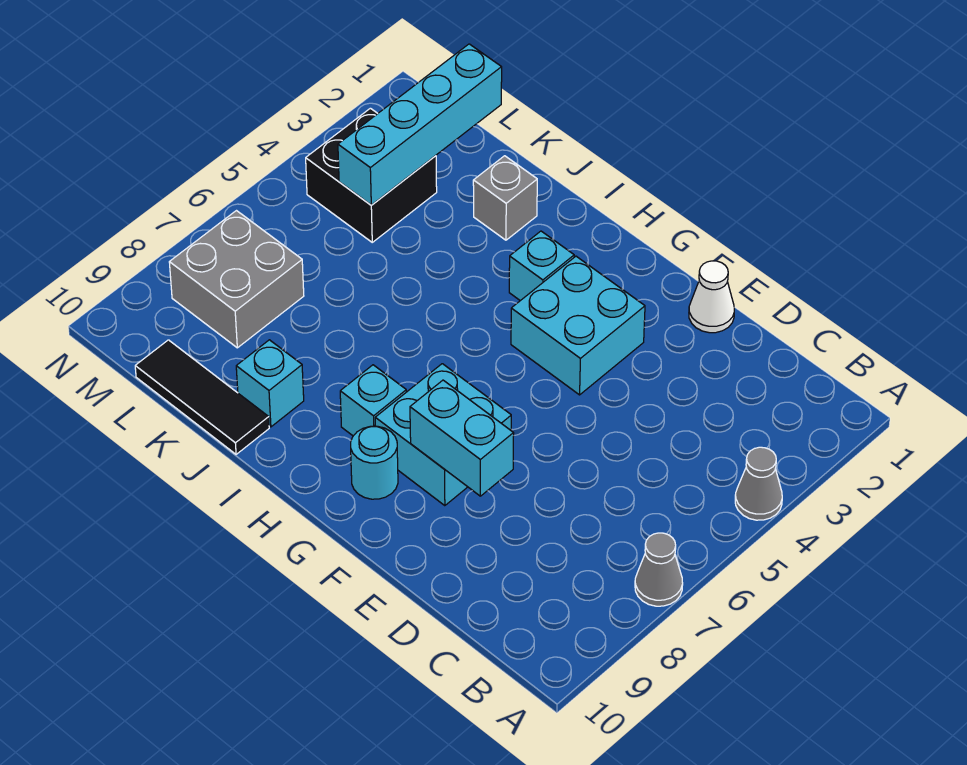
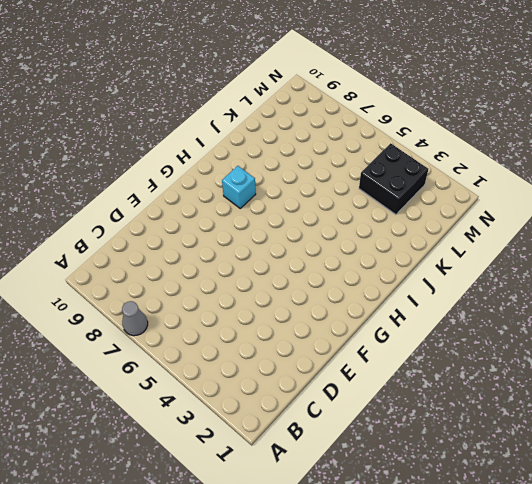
none -> grey 1x1 cone [735,447,782,520]
none -> white 1x1 cone [689,261,734,333]
none -> cyan 2x2 brick [511,256,645,395]

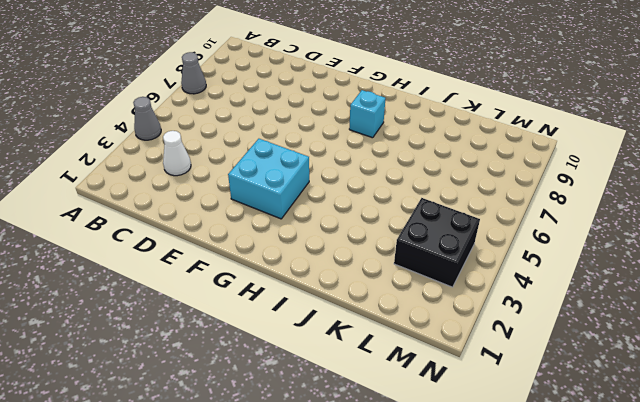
white 1x1 cone [163,131,191,176] -> white 1x1 cone moved to [689,261,734,333]
none -> cyan 2x2 brick [375,364,511,506]
none -> cyan 1x1 round brick [351,426,398,499]
none -> cyan 1x1 brick [509,231,574,301]

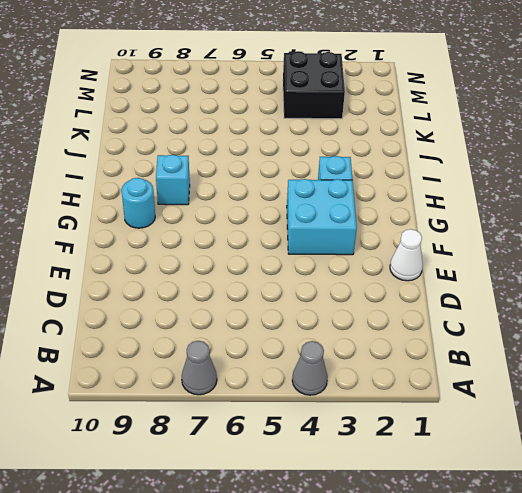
none -> cyan 2x2 brick [375,364,511,506]
none -> grey 1x1 brick [473,156,537,240]
none -> cyan 1x1 brick [236,340,304,427]

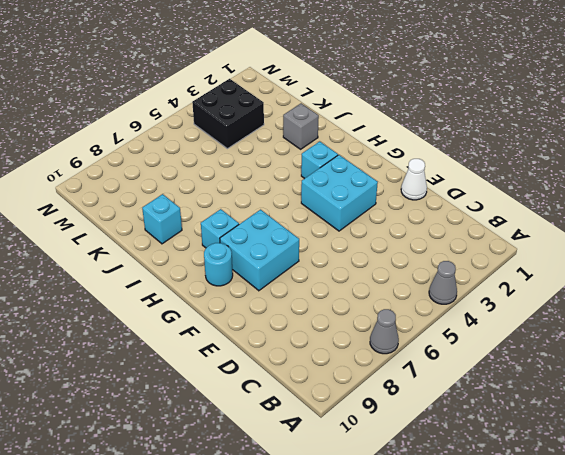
none -> black 1x3 tile [135,340,269,454]
none -> grey 2x2 brick [169,211,304,348]
none -> cyan 1x2 brick [410,380,514,496]

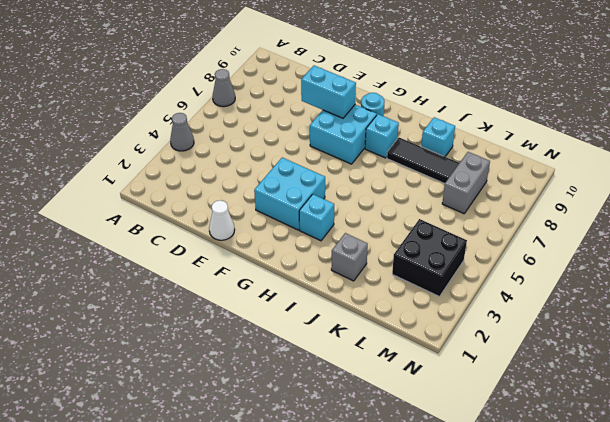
black 1x3 tile [387,138,459,184] -> black 1x3 tile moved to [135,340,269,454]
grey 1x2 brick [442,152,490,214] -> grey 2x2 brick [169,211,304,348]
none -> cyan 1x4 brick [338,44,502,205]

